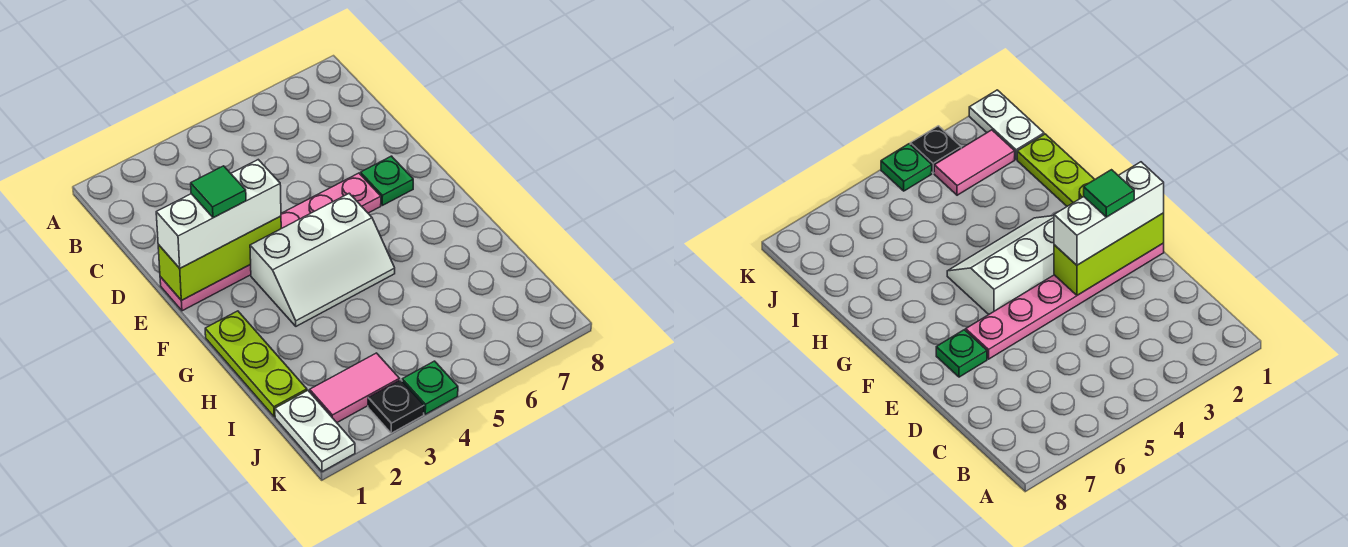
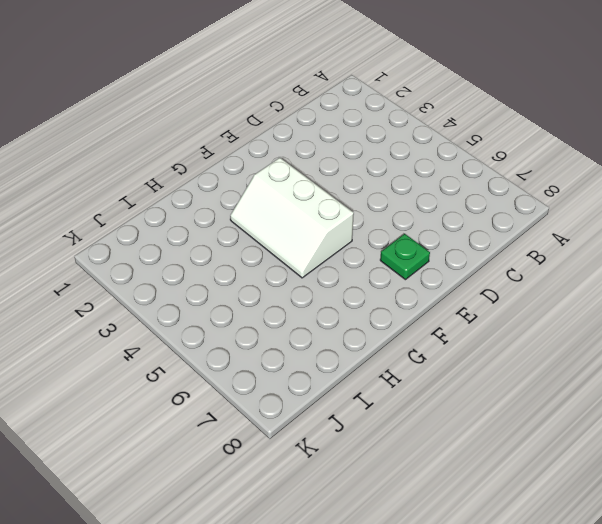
none -> pink 1x6 plate [160,173,381,311]
none -> lime 1x3 plate [205,311,307,417]

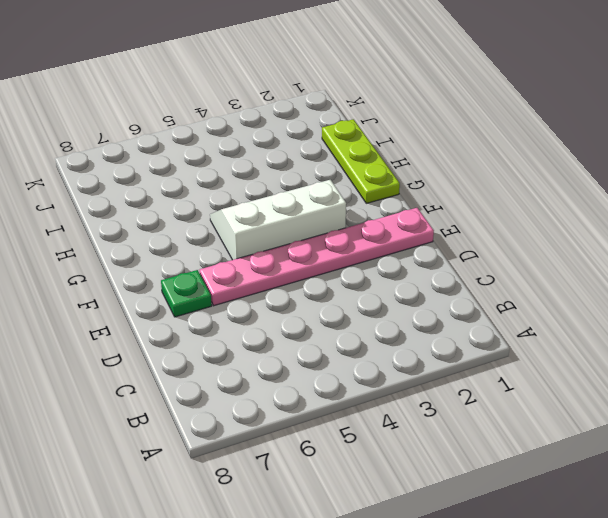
none -> white 1x2 plate [275,391,355,472]
none -> pink 1x2 tile [310,353,400,422]

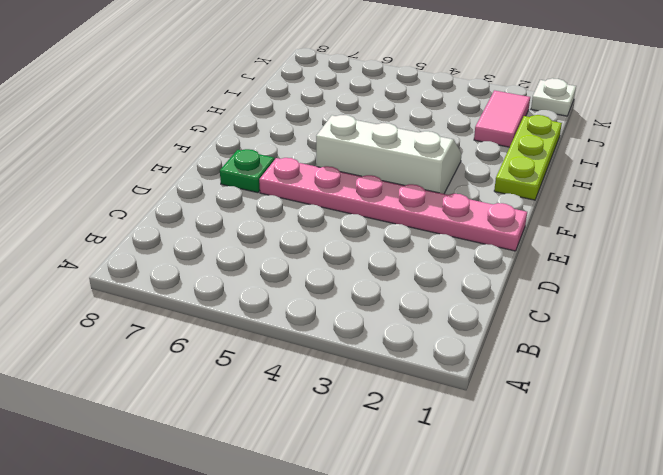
pink 1x2 tile [474,90,530,147] -> pink 1x2 tile turned to [310,353,400,422]
white 1x1 plate [531,78,576,116] -> white 1x2 plate [275,391,355,472]
none -> black 1x1 plate [368,380,424,433]
none -> green 1x1 plate [402,361,458,414]

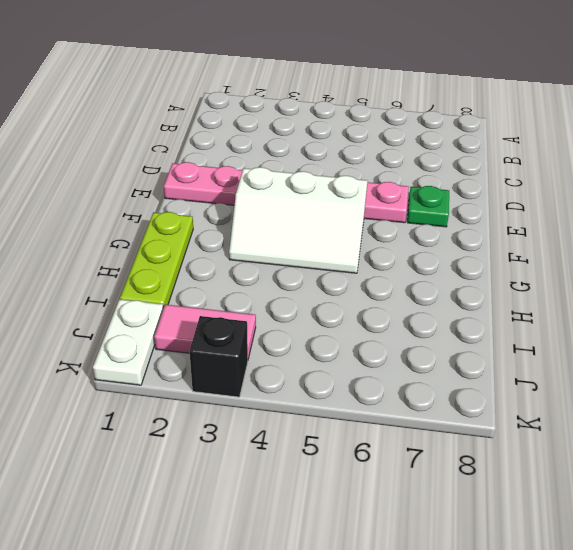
black 1x1 brick [190,316,248,397] -> black 1x1 plate [368,380,424,433]
none -> green 1x1 plate [402,361,458,414]
none -> lime 1x3 brick [158,216,281,300]

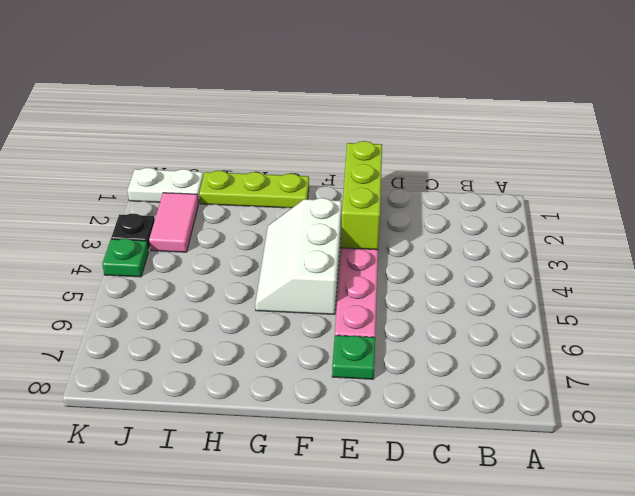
none -> white 1x3 brick [156,160,281,268]
none -> green 1x1 tile [191,166,246,218]

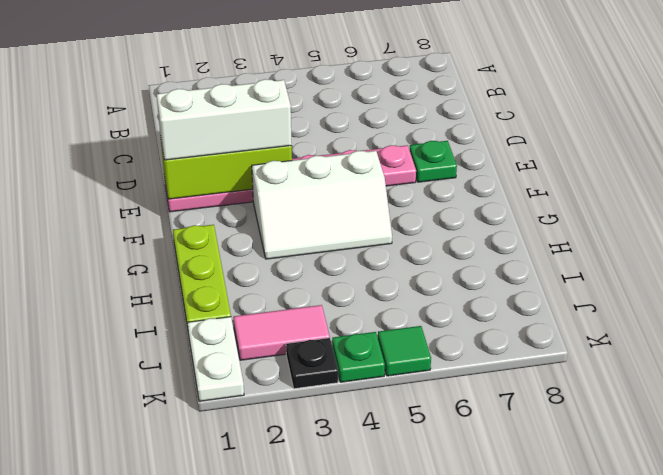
green 1x1 tile [378,326,431,376] -> green 1x1 tile moved to [191,166,246,218]

